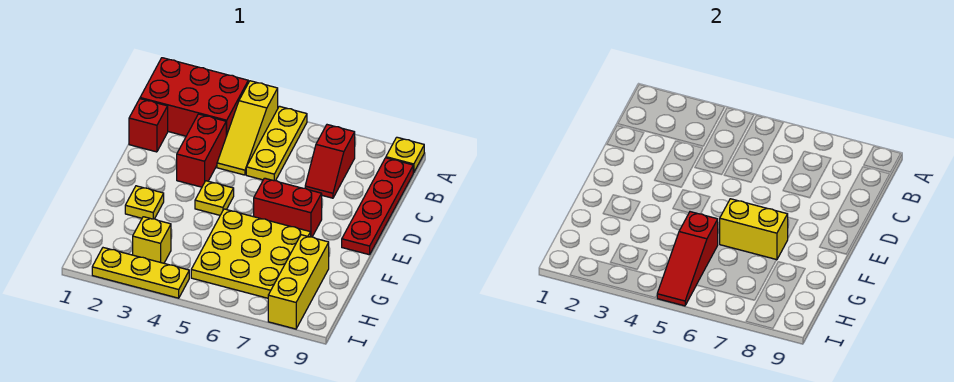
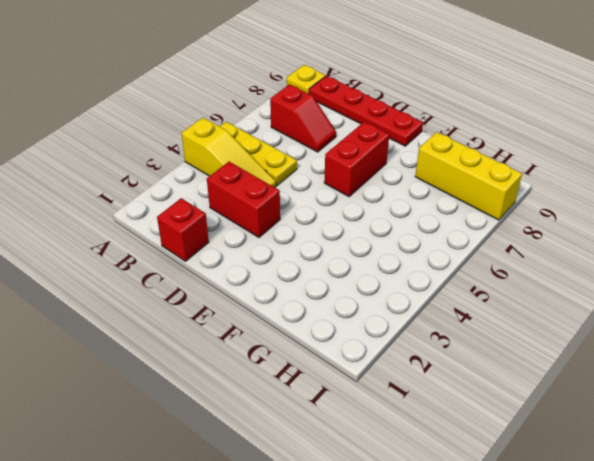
none -> red 2x3 brick [140,58,248,136]
none -> yellow 1x1 plate [195,181,234,215]
none -> yellow 1x1 plate [125,186,164,219]

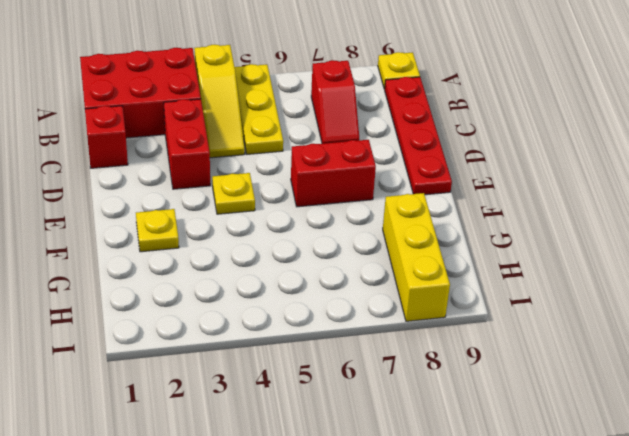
none -> yellow 3x3 plate [191,209,311,298]
none -> yellow 1x1 brick [133,217,171,263]
none -> yellow 1x3 plate [92,248,189,298]

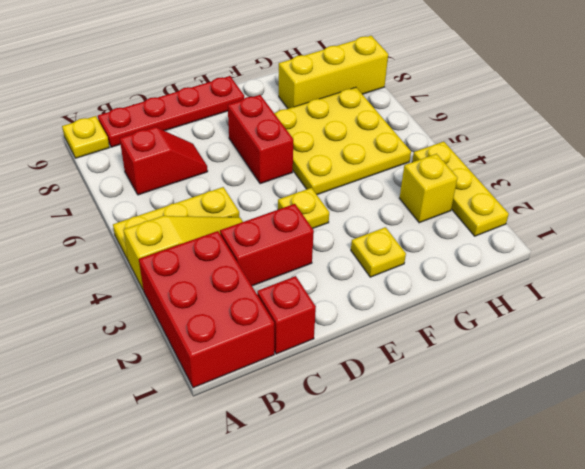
none -> yellow 1x2 brick [720,199,788,260]
none -> red 1x3 slope [657,212,718,306]

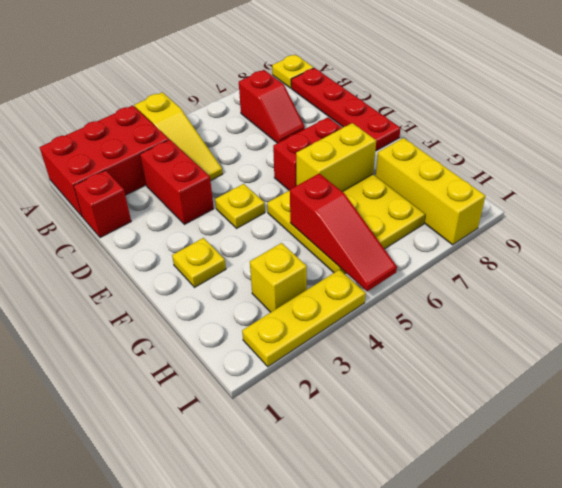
none -> yellow 1x3 plate [246,106,307,181]

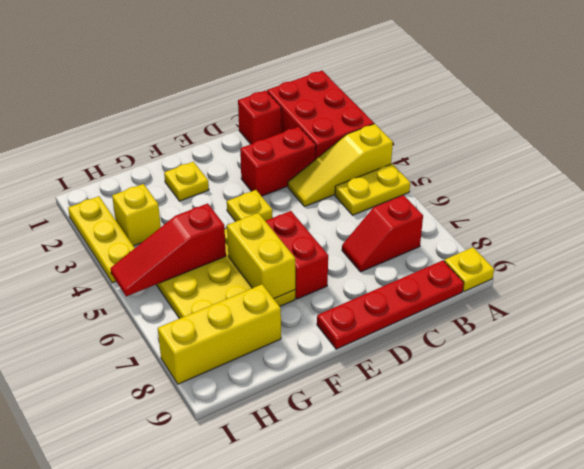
yellow 1x2 plate [335,164,410,215] -> yellow 1x3 plate [246,106,307,181]

